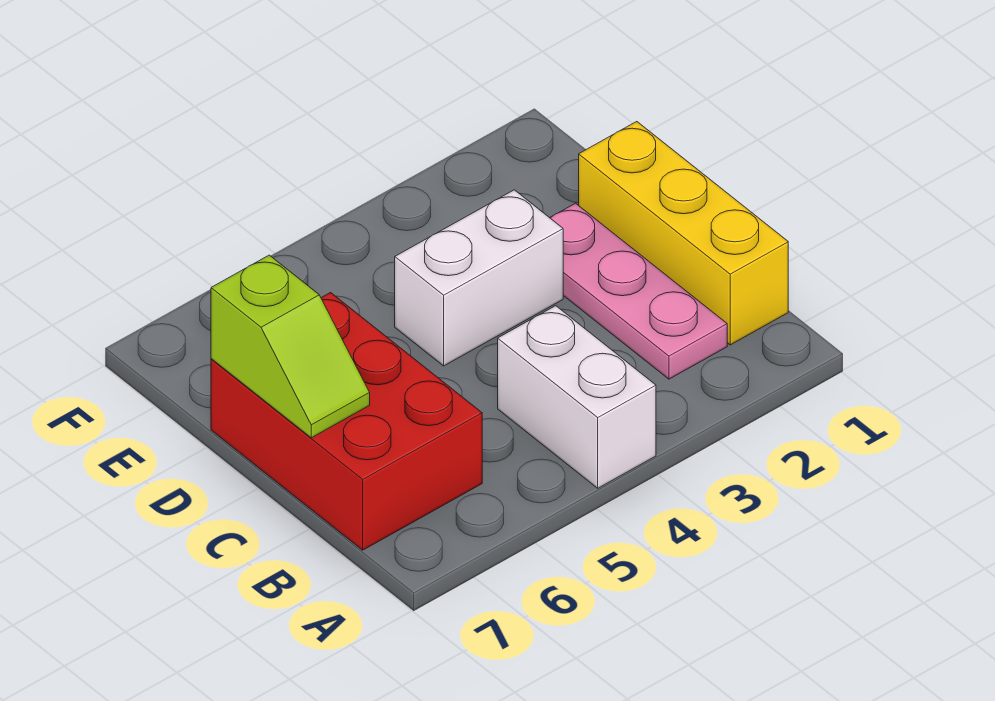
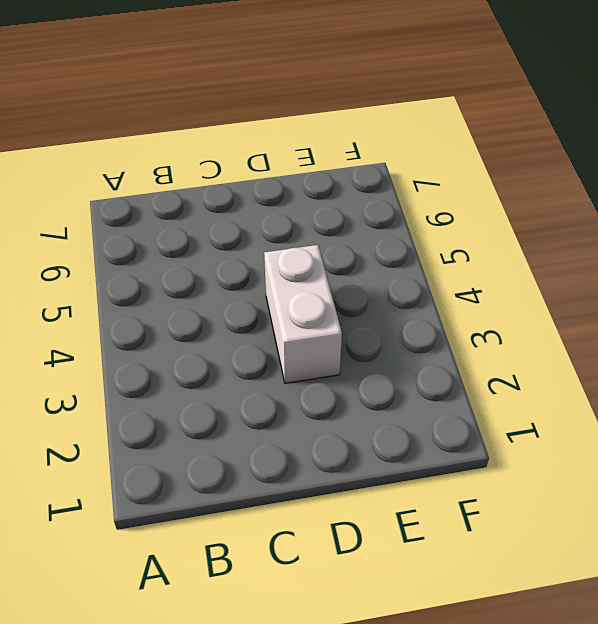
none -> white 1x2 brick [498,306,656,488]
none -> yellow 1x3 brick [579,122,788,345]

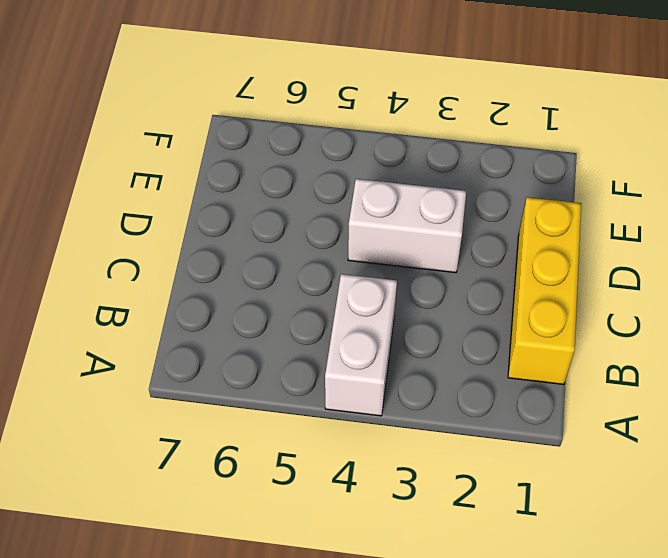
none -> pink 1x3 plate [550,203,727,379]
none -> red 2x3 brick [211,293,482,550]

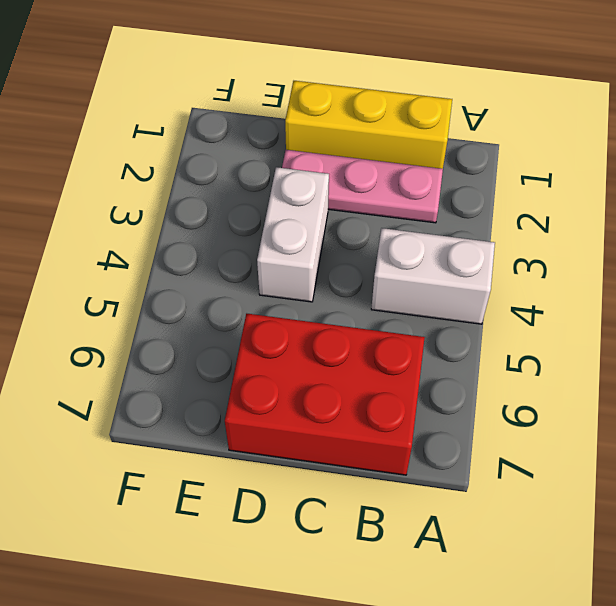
none -> lime 1x2 slope [211,255,370,438]

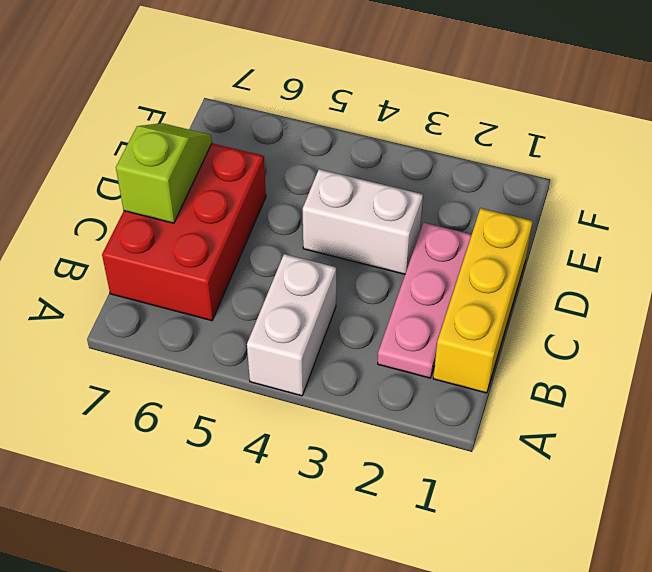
lime 1x2 slope [116,123,212,223] -> lime 1x2 slope turned to [211,255,370,438]

